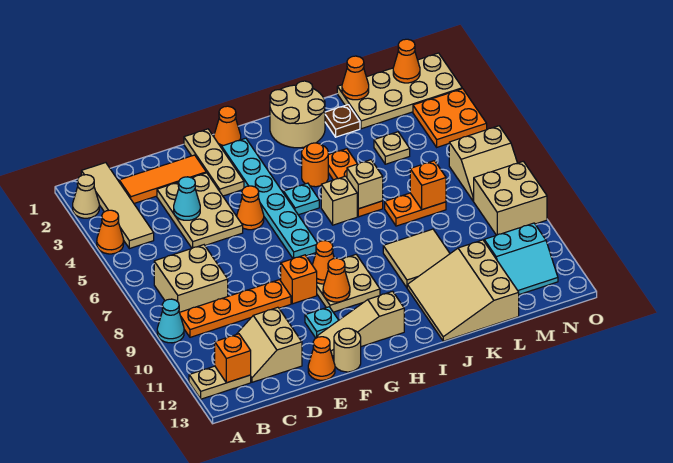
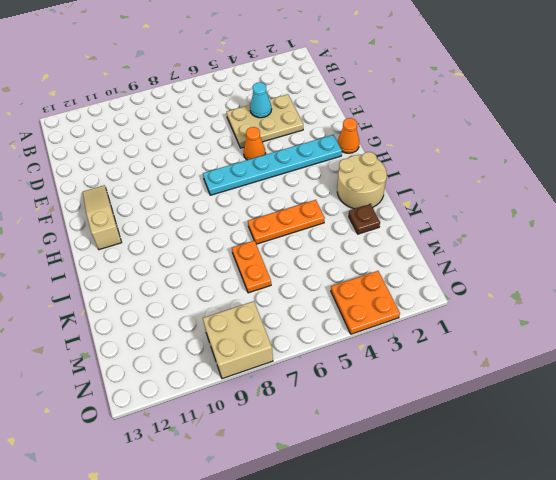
none -> tan 1x1 cone [73,175,99,218]
none -> orange 1x1 cone [97,210,124,254]
none -> cyan 1x1 cone [157,299,184,343]
none -> tan 1x2 plate [189,366,251,399]

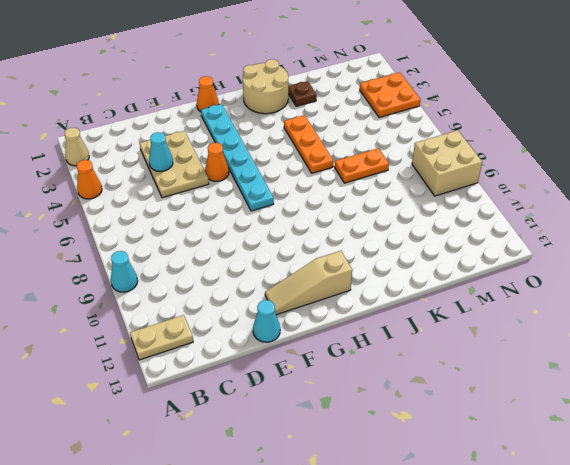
cyan 1x1 cone [253,300,280,342] -> orange 1x1 cone [308,337,335,380]
none -> tan 1x4 tile [81,163,154,249]
none -> tan 2x2 brick [154,245,228,312]
none -> orange 1x4 plate [180,280,291,337]
none -> orange 1x3 tile [119,155,206,203]

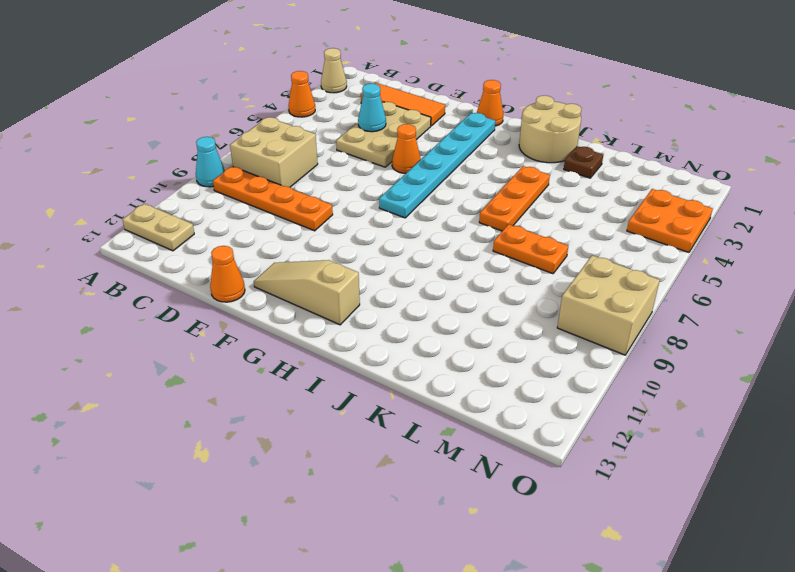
none -> tan 1x4 tile [81,163,154,249]
none -> tan 2x2 slope [237,307,302,382]
none -> tan 1x3 plate [184,129,244,196]
none -> orange 1x1 brick [281,255,317,304]

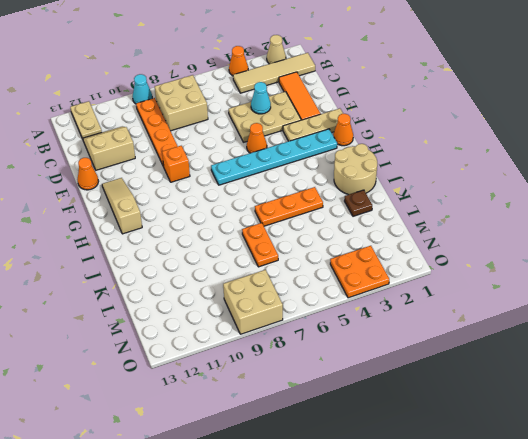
none -> cyan 1x1 plate [305,307,339,338]
none -> tan 1x1 round brick [334,328,361,372]
none -> tan 2x2 plate [317,255,380,312]
none -> cyan 1x1 plate [284,183,319,215]

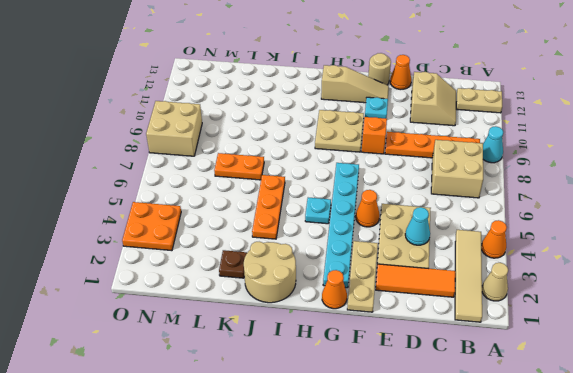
none -> orange 1x1 round brick [302,143,328,187]
none -> tan 1x1 brick [321,176,357,225]
none -> tan 2x2 tile [383,229,450,287]
none -> tan 3x3 slope [407,240,519,341]

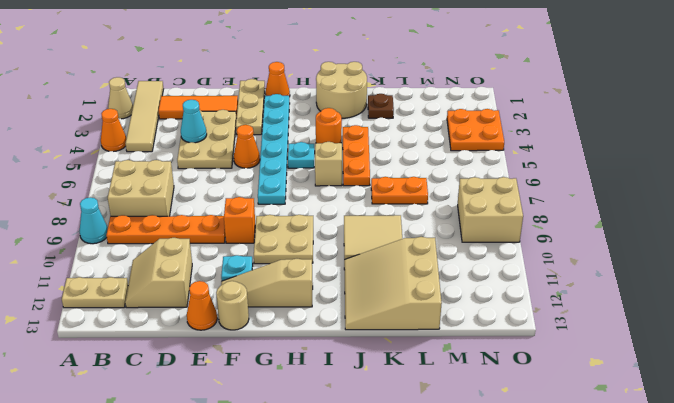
none -> tan 2x4 plate [337,53,462,129]
none -> tan 1x1 plate [374,132,410,164]
none -> cyan 2x2 slope [484,223,558,295]
none -> tan 2x2 slope [449,126,517,201]

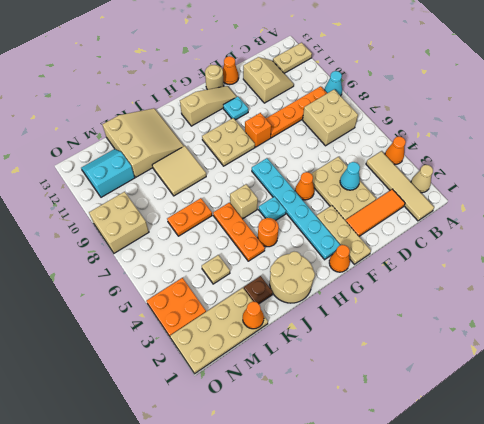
none -> tan 2x2 slope [449,126,517,201]
none -> orange 1x1 brick [215,334,251,383]
none -> orange 1x1 cone [312,241,334,284]
none -> orange 1x1 cone [323,258,350,302]

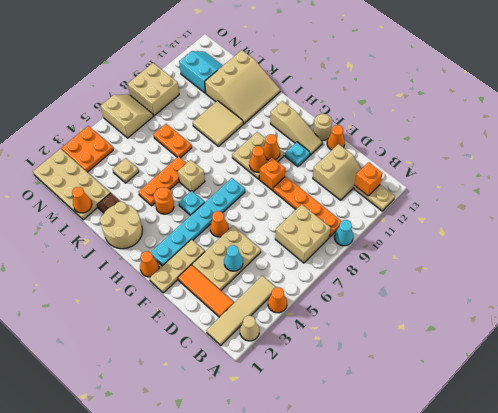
none -> tan 1x1 brick [347,160,383,209]
none -> orange 1x1 brick [410,161,446,210]
none -> orange 1x1 cone [393,39,420,83]

